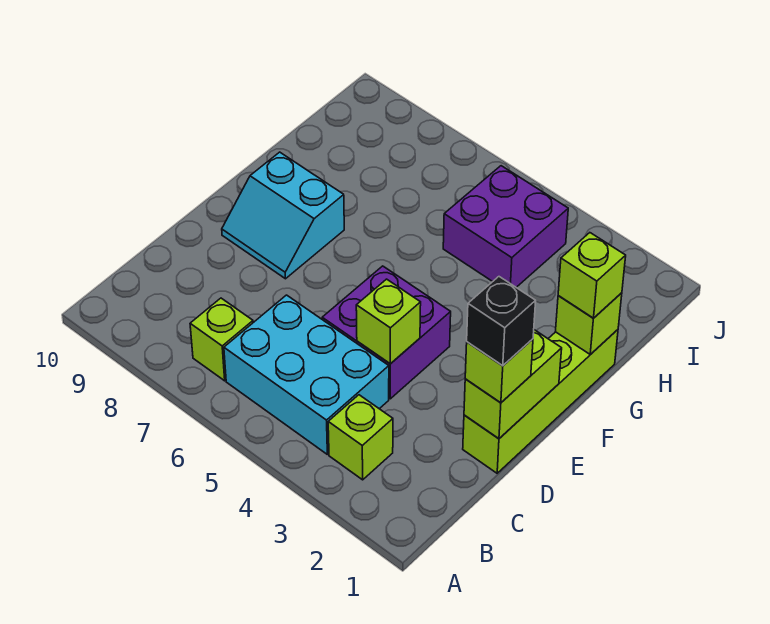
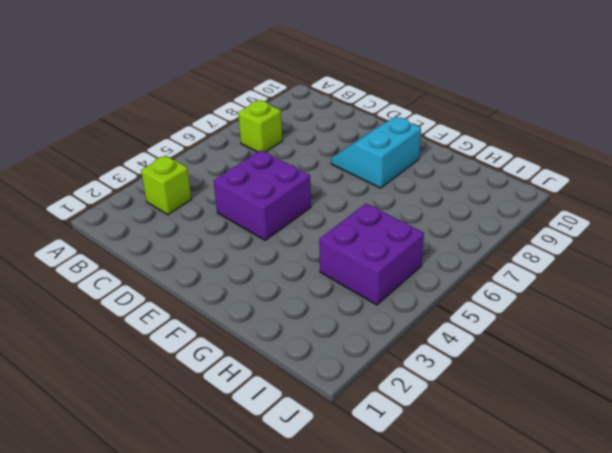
none -> cyan 2x3 brick [224,295,389,454]
none -> lime 1x4 brick [463,330,618,473]
none -> lime 1x2 brick [464,330,562,439]

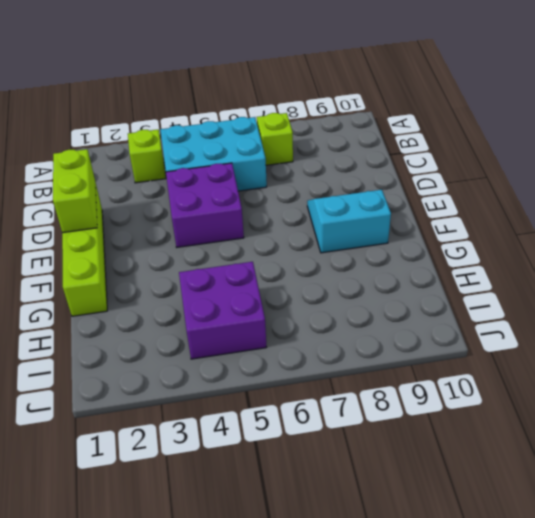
none -> lime 1x1 brick [356,279,421,364]
none -> lime 1x1 brick [556,293,622,354]
none -> lime 1x1 brick [465,339,533,403]

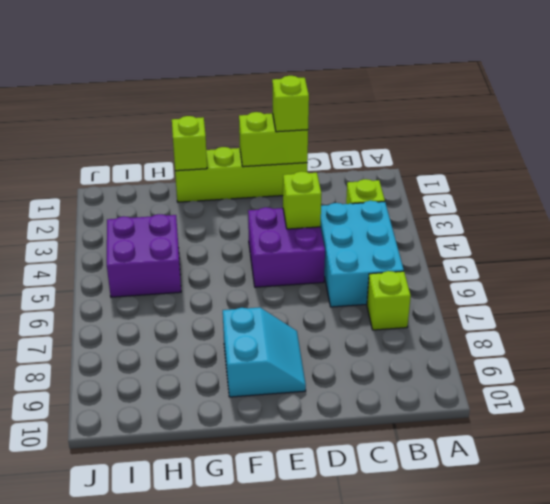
none -> lime 1x1 brick [558,233,626,318]
none -> black 1x1 brick [467,277,536,366]

